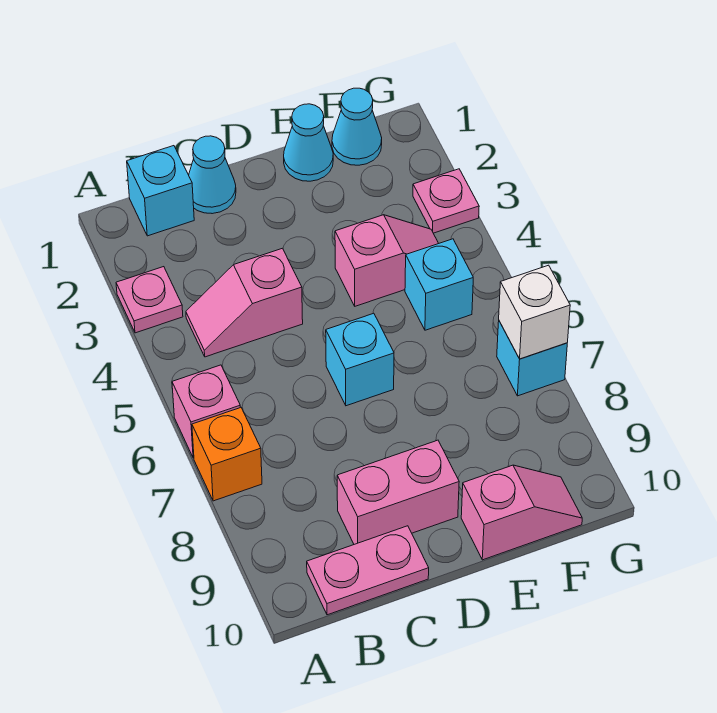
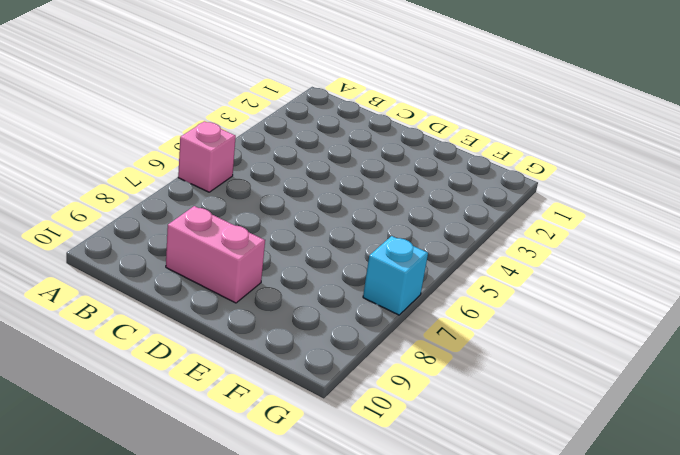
none -> pink 1x1 plate [116,267,183,333]
none -> orange 1x1 brick [192,407,262,501]
none -> cyan 1x1 brick [127,146,194,236]

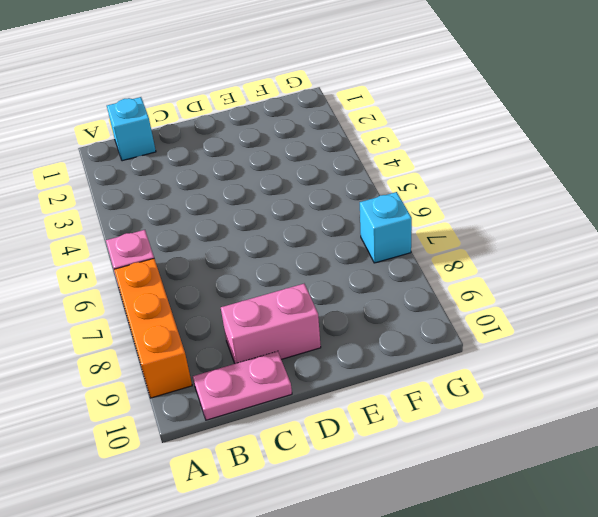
orange 1x3 brick [114,259,192,398] -> orange 1x1 brick [192,407,262,501]
none -> pink 1x1 plate [116,267,183,333]
none -> pink 1x2 slope [186,248,303,357]
none -> cyan 1x1 cone [189,136,236,214]

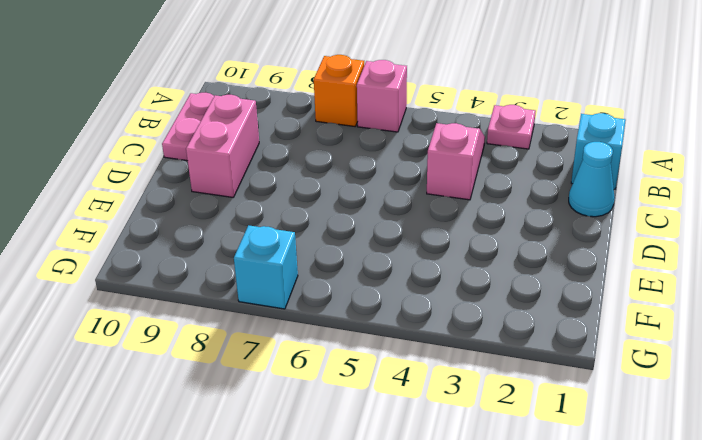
none -> cyan 1x1 brick [326,313,394,406]
none -> cyan 1x1 cone [284,104,333,181]
none -> pink 1x2 slope [335,215,439,306]

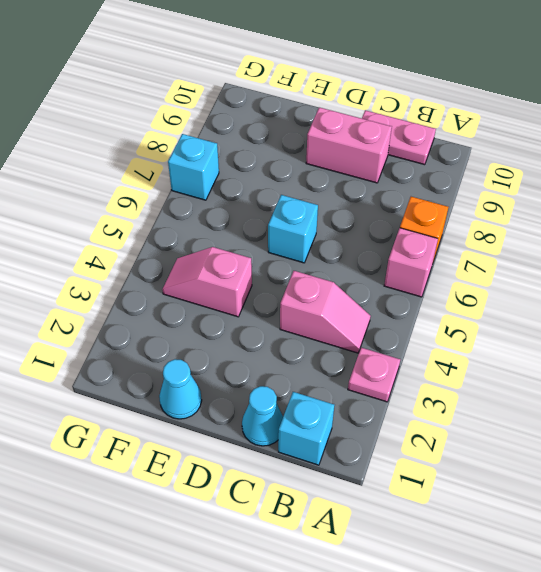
none -> pink 1x2 slope [461,465,582,560]
none -> cyan 1x1 cone [332,88,382,165]
none -> cyan 1x1 brick [405,239,473,330]

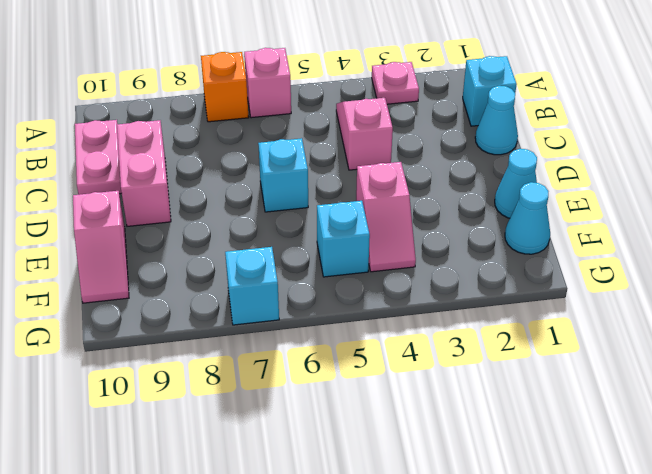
none -> pink 1x1 plate [413,169,479,233]
none -> white 1x1 brick [499,265,570,359]

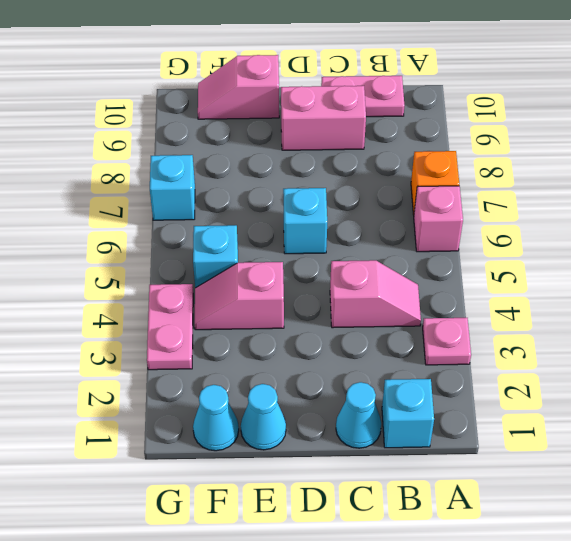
pink 1x2 plate [147,284,193,370] -> pink 1x1 plate [413,169,479,233]
none -> white 1x1 brick [499,265,570,359]

